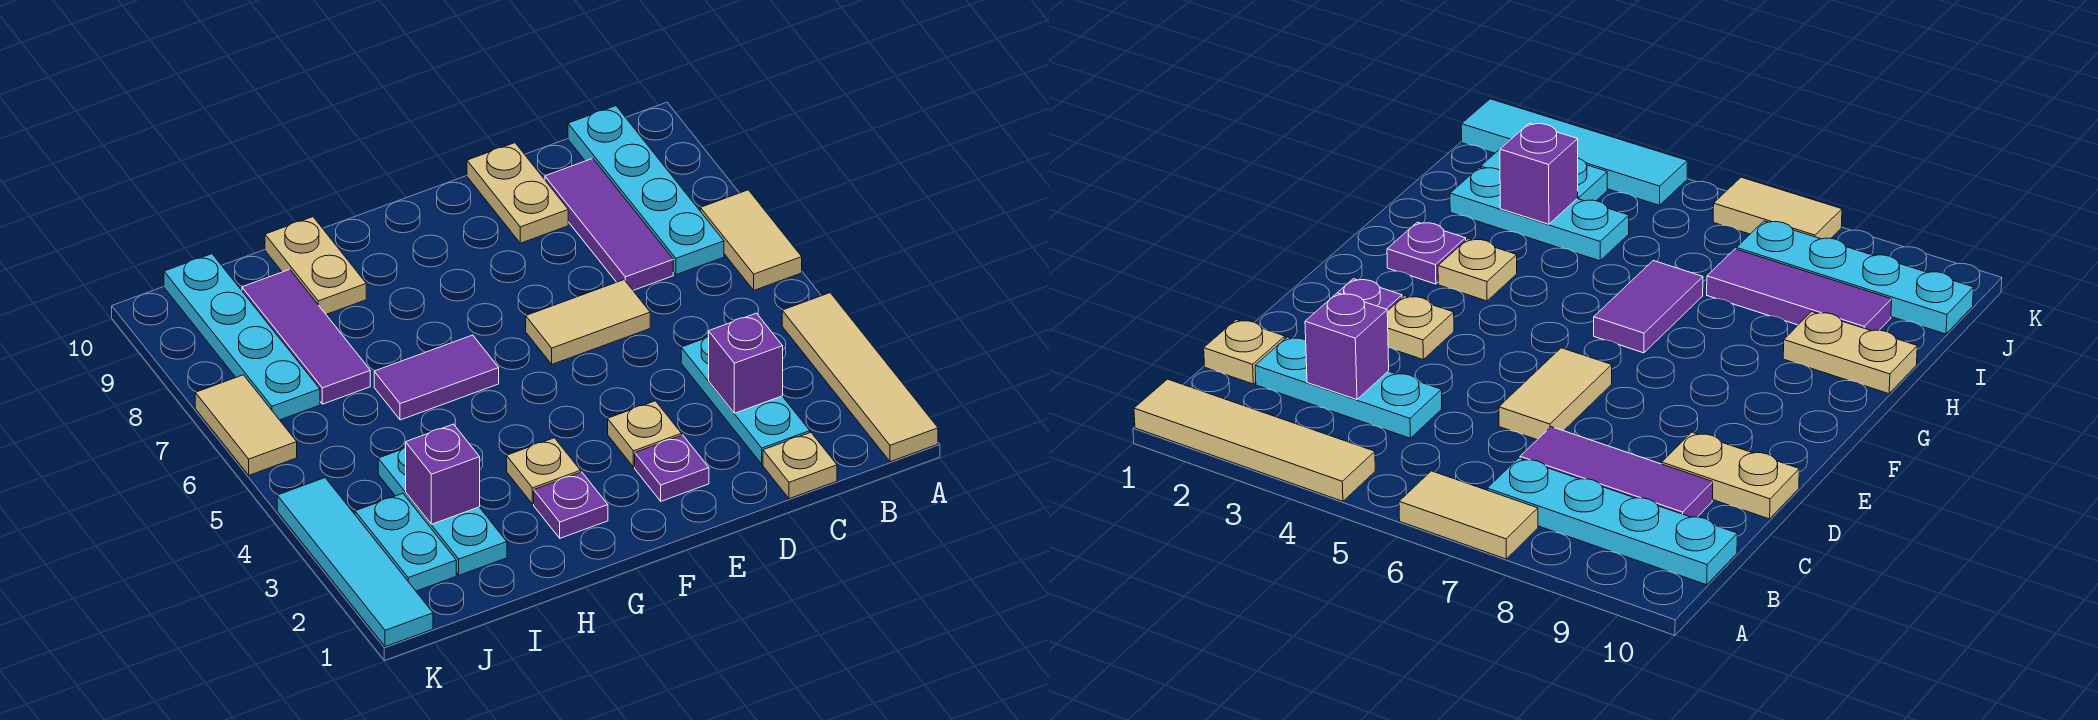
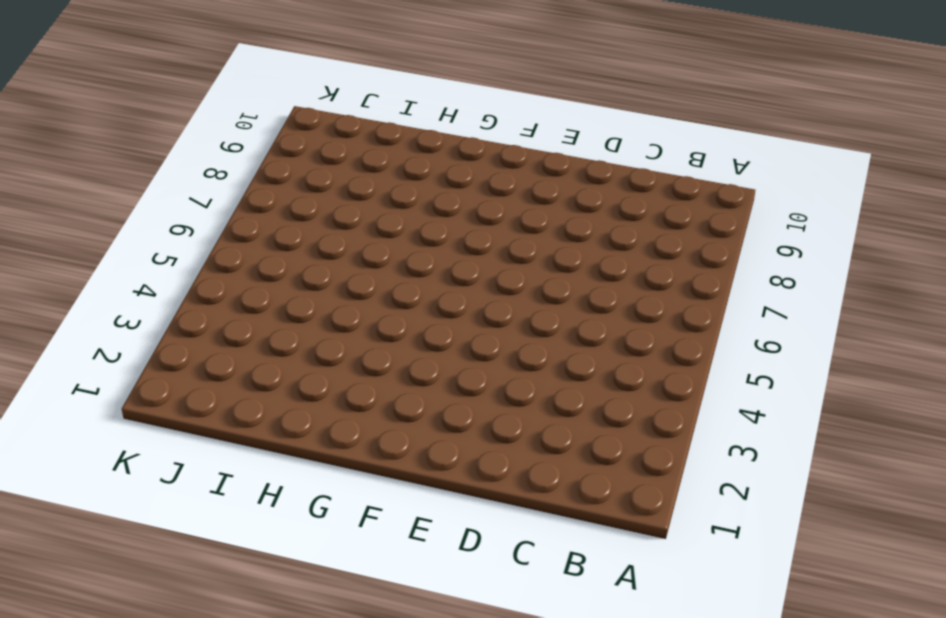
none -> tan 1x4 tile [782,293,938,462]
none -> tan 1x2 tile [700,190,802,290]
none -> cyan 1x4 plate [568,106,724,275]

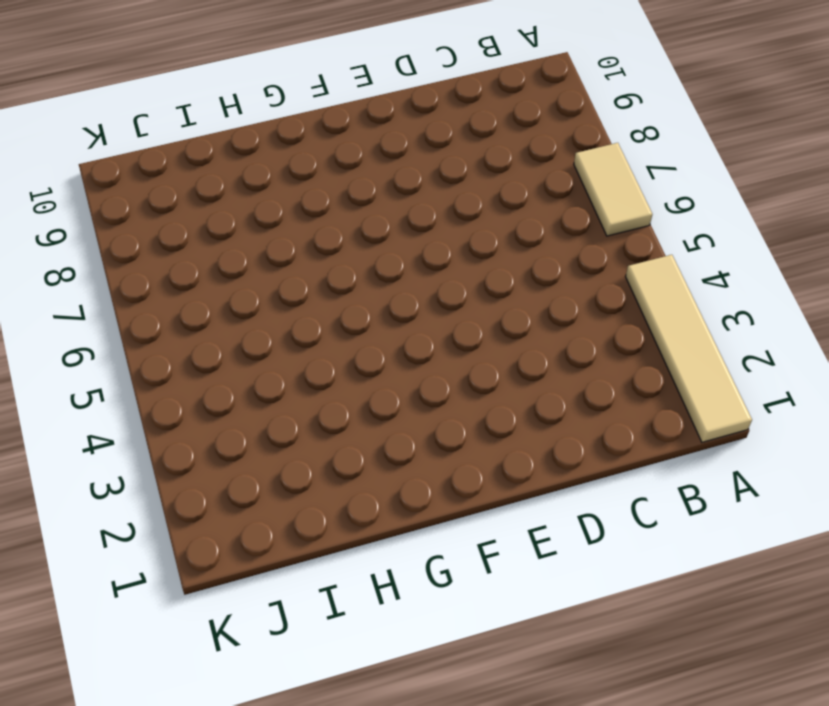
none -> cyan 1x4 plate [568,106,724,275]
none -> tan 1x1 plate [763,432,837,499]
none -> cyan 1x3 plate [681,336,810,464]

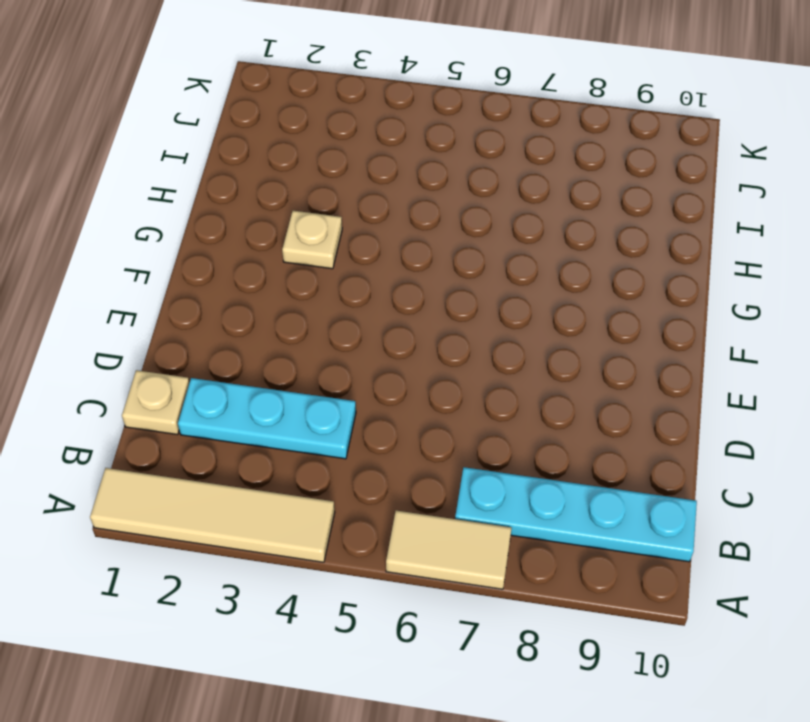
none -> purple 1x3 tile [545,158,673,290]
none -> tan 1x2 tile [526,280,650,364]
none -> tan 1x2 plate [467,143,568,243]

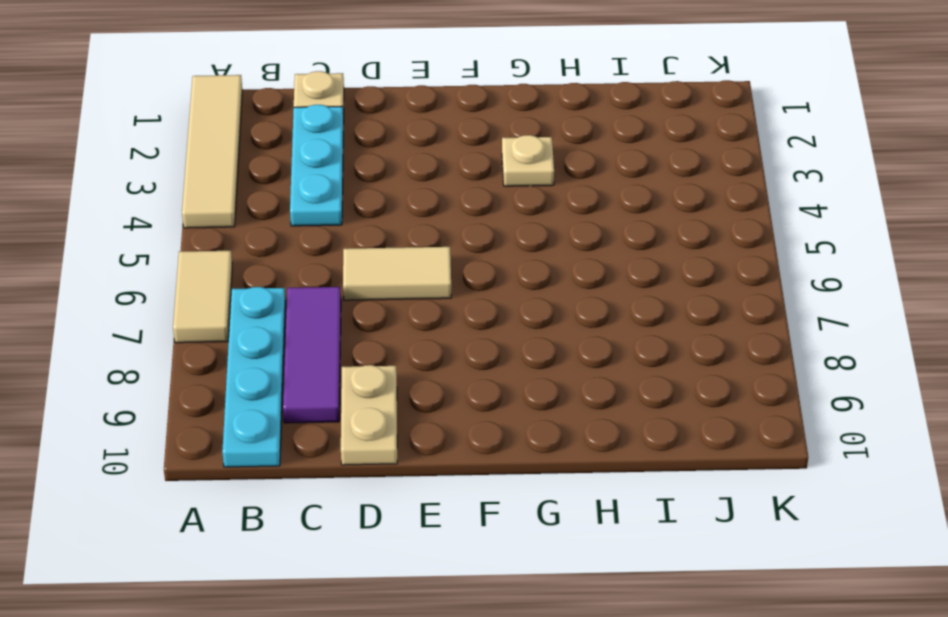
none -> purple 1x1 plate [635,435,709,501]
none -> tan 1x1 plate [608,401,682,467]
none -> purple 1x1 plate [534,472,608,538]

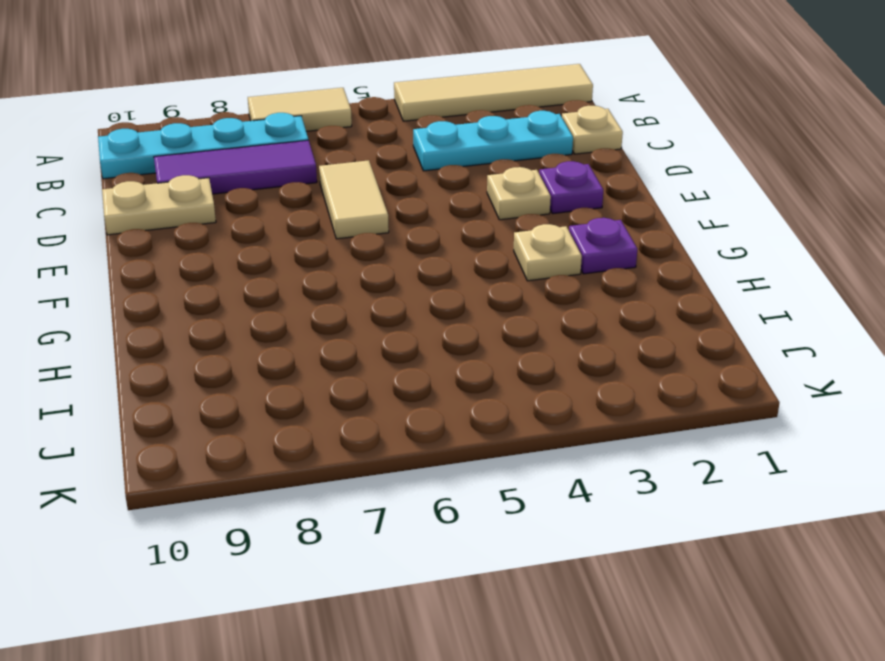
none -> purple 1x2 tile [374,335,499,420]
none -> tan 1x2 plate [265,217,366,314]
none -> cyan 1x3 plate [378,447,507,575]

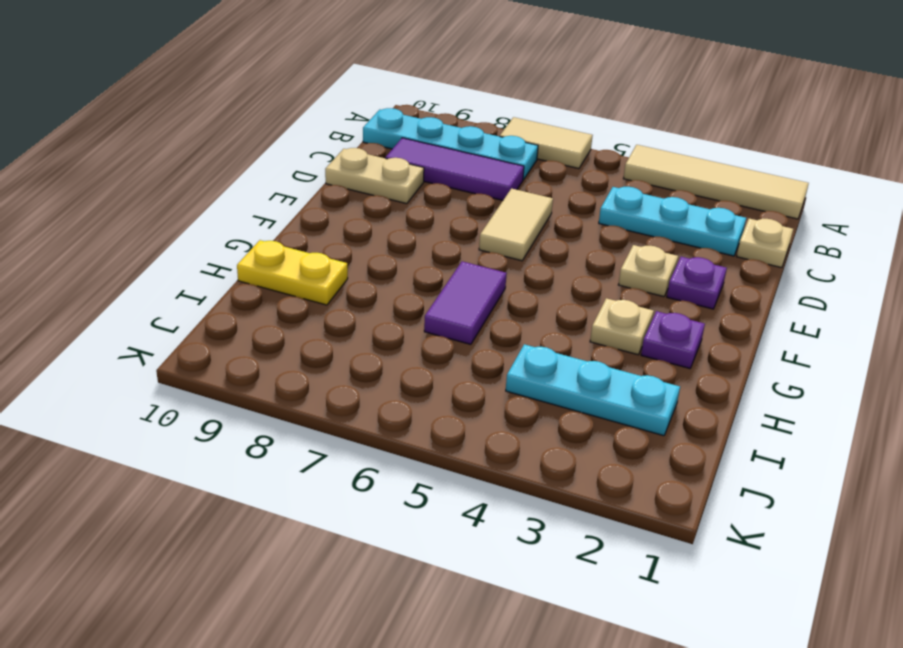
yellow 1x2 plate [237,240,348,305] -> tan 1x2 plate [265,217,366,314]
none -> purple 1x3 tile [242,269,370,404]
none -> cyan 1x2 plate [355,493,456,591]
none -> cyan 1x4 plate [164,254,320,420]

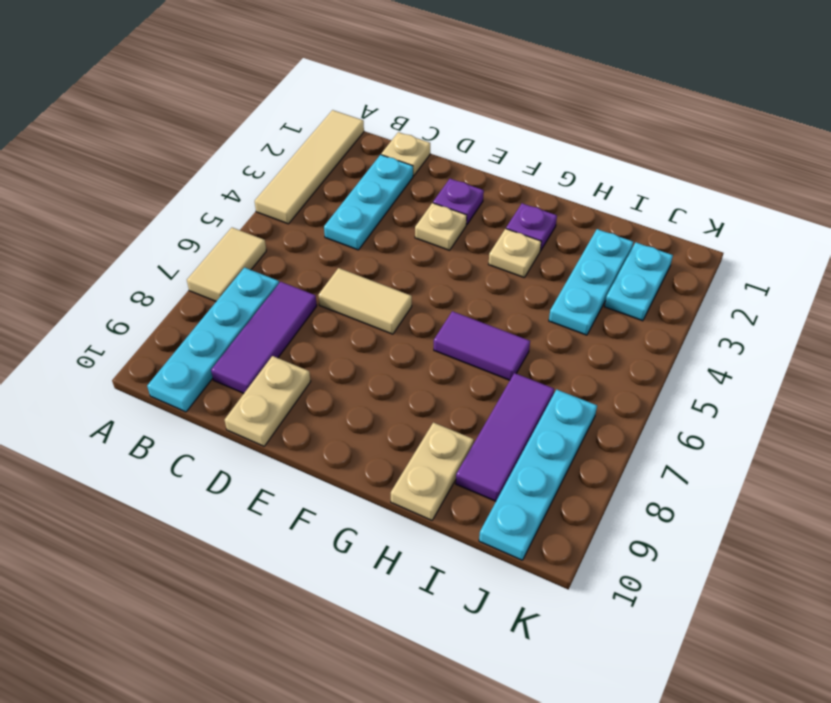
none -> cyan 1x4 tile [277,478,433,647]
none -> tan 1x2 tile [195,375,297,475]
none -> purple 1x1 brick [709,313,783,413]

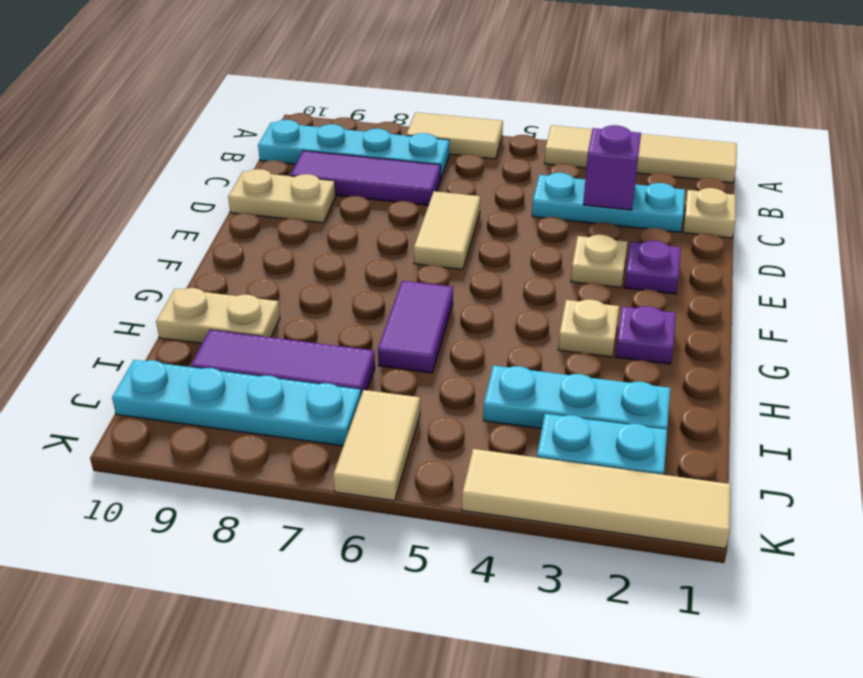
tan 1x2 tile [333,390,420,501] -> tan 1x2 tile turned to [195,375,297,475]
tan 1x4 tile [462,449,731,549] -> cyan 1x4 tile [277,478,433,647]
none -> purple 1x1 brick [406,424,480,524]

